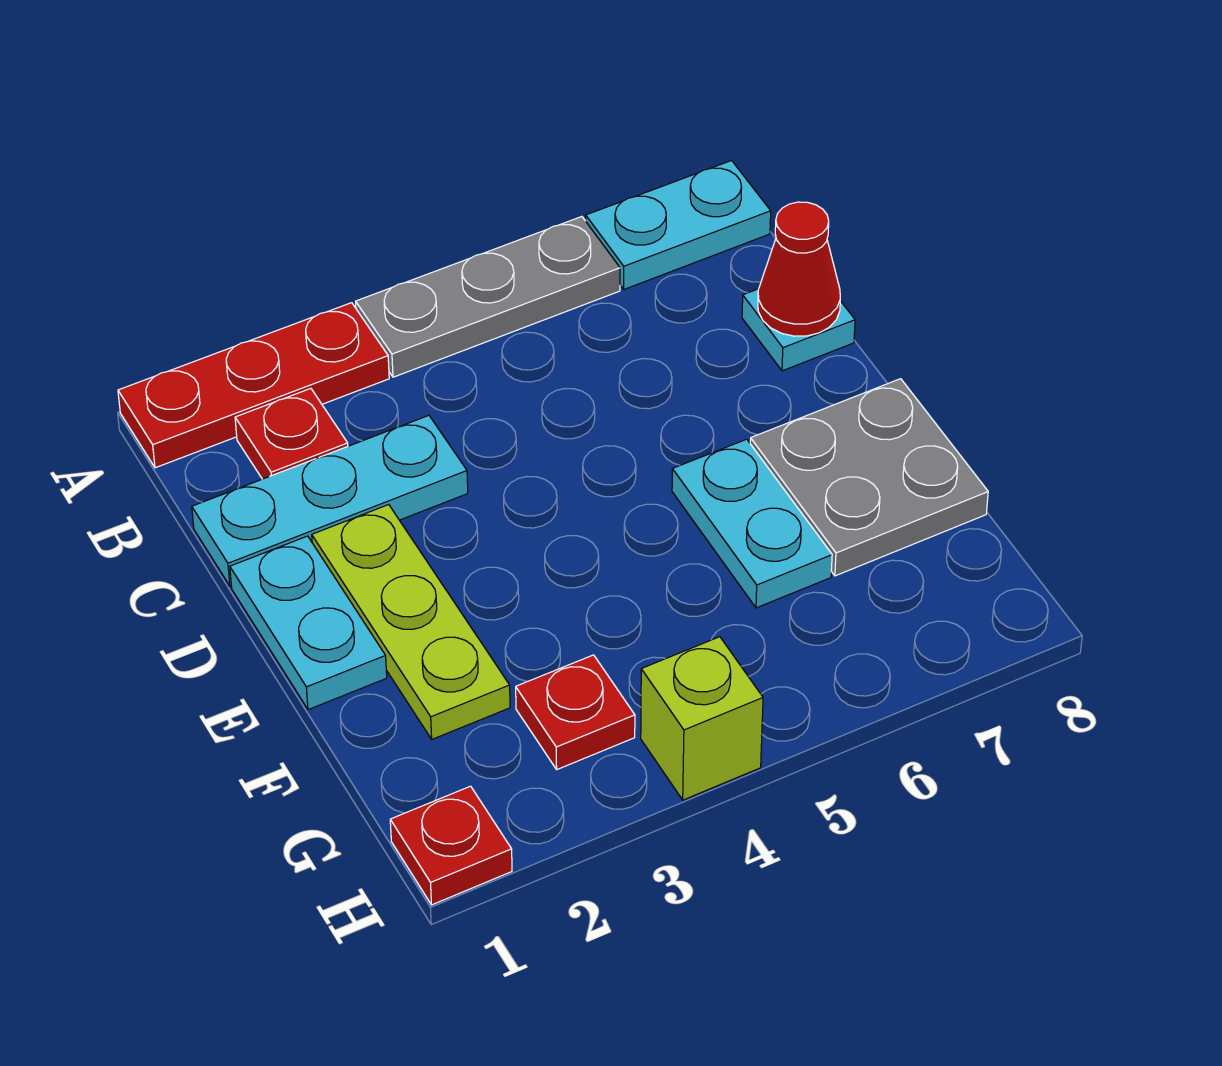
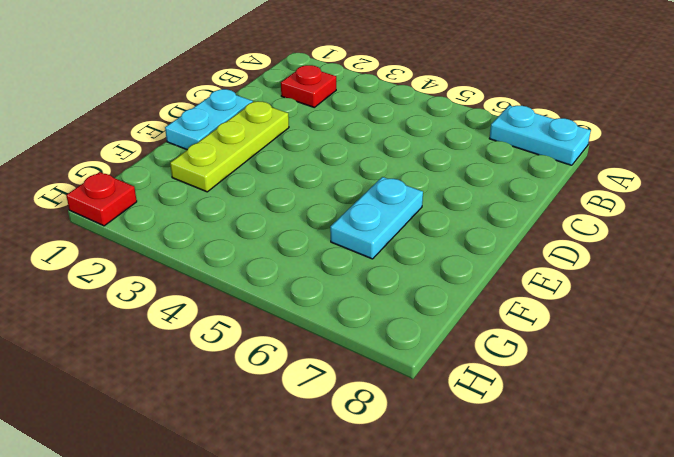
none -> red 1x3 plate [118,303,389,468]
none -> grey 1x3 plate [356,217,620,377]
none -> cyan 1x3 plate [192,415,468,586]

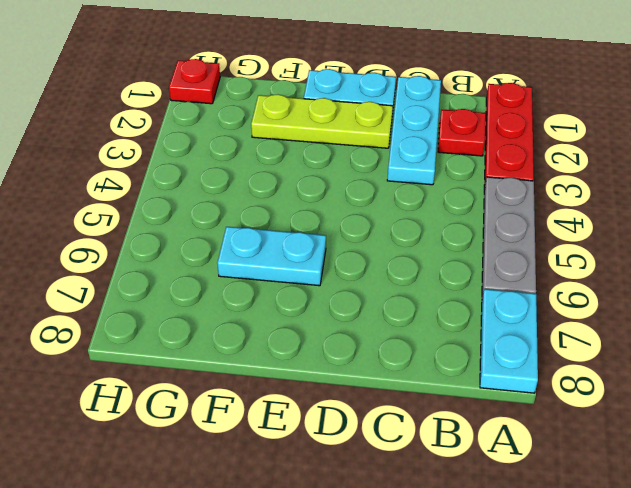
none -> cyan 1x1 plate [742,289,855,371]
none -> grey 2x2 plate [750,379,988,576]
none -> red 1x1 plate [516,655,635,769]

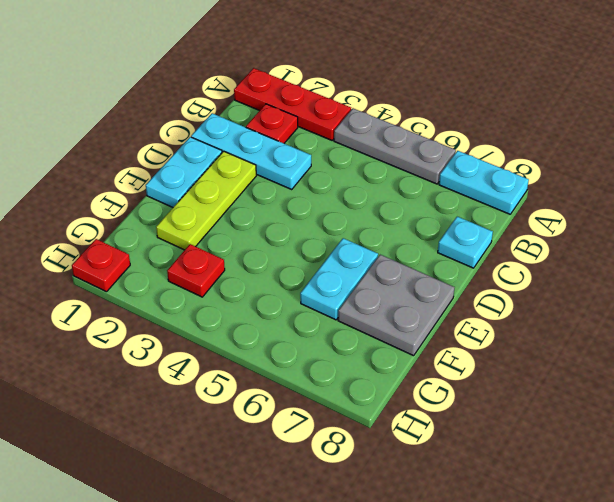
none -> lime 1x1 brick [641,637,763,800]
none -> red 1x1 cone [758,202,840,336]

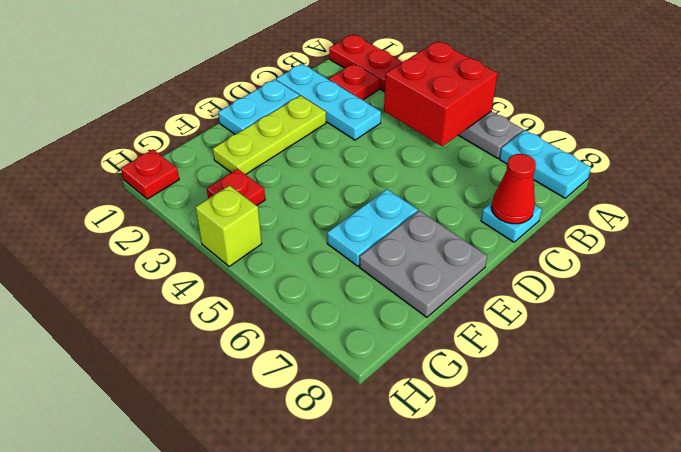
red 2x2 brick [384,41,498,146] -> none

